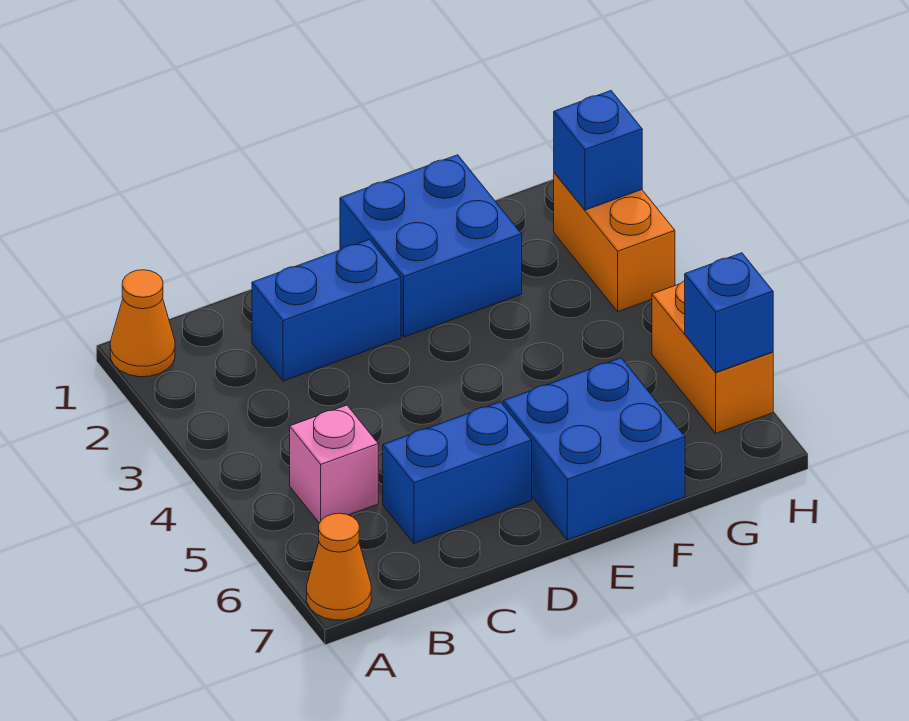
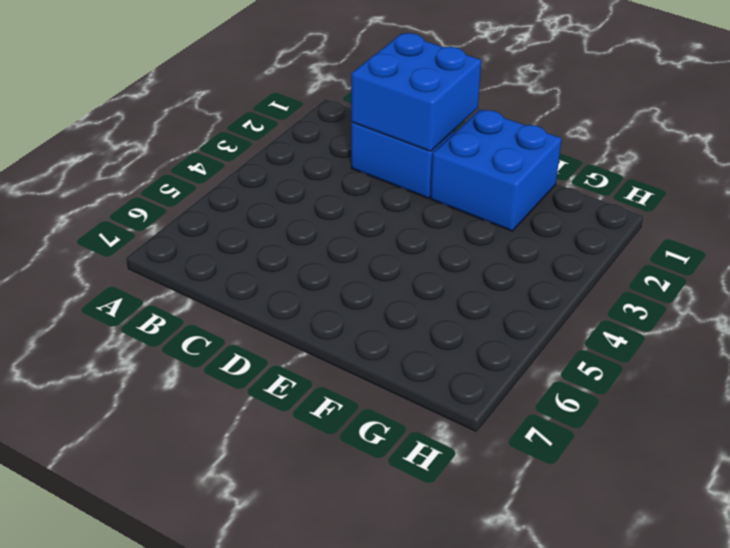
blue 2x2 brick [351,33,481,151] -> blue 2x2 brick moved to [503,358,685,540]
none -> orange 1x1 cone [110,270,175,377]
none -> orange 1x1 cone [307,513,371,620]

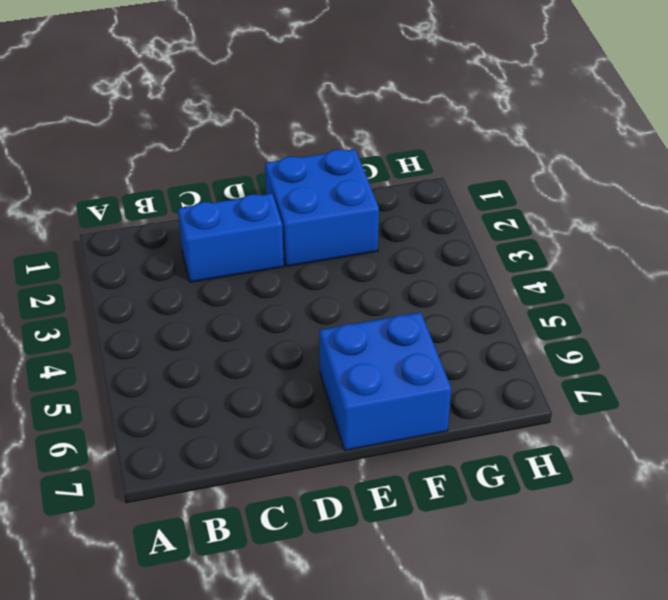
none -> orange 1x1 cone [110,270,175,377]
none -> orange 1x1 cone [307,513,371,620]

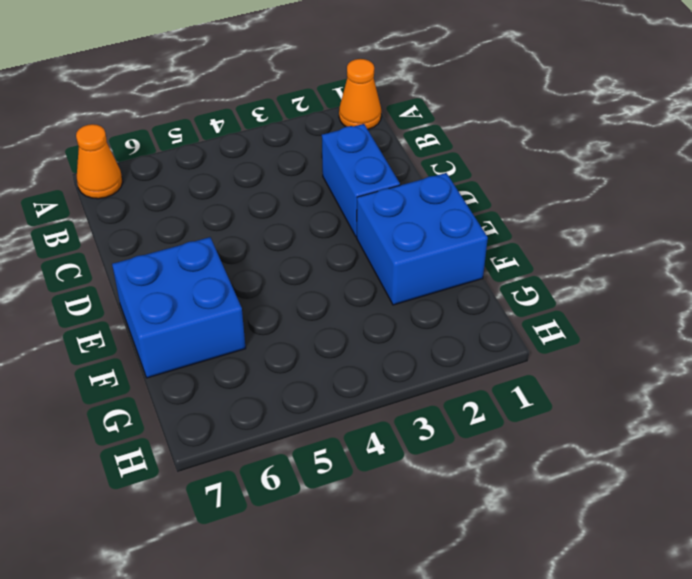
none -> pink 1x1 brick [290,405,378,523]
none -> blue 1x2 brick [383,402,532,543]

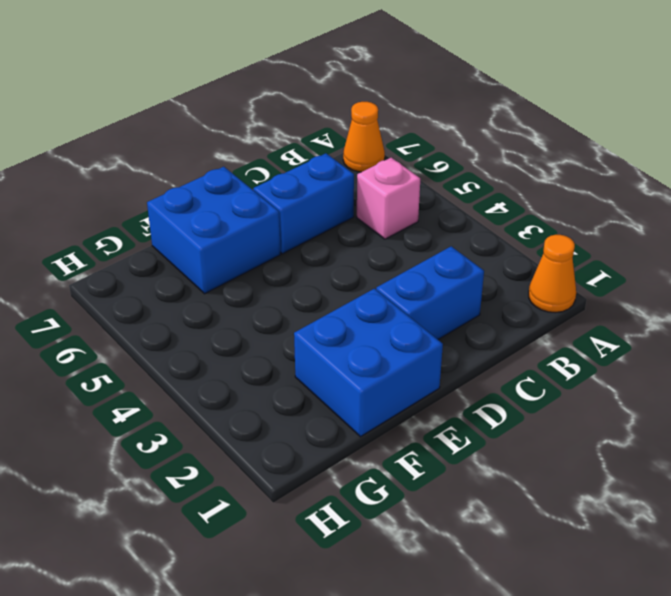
none -> orange 1x2 brick [554,173,675,312]
none -> orange 1x2 brick [652,281,773,433]

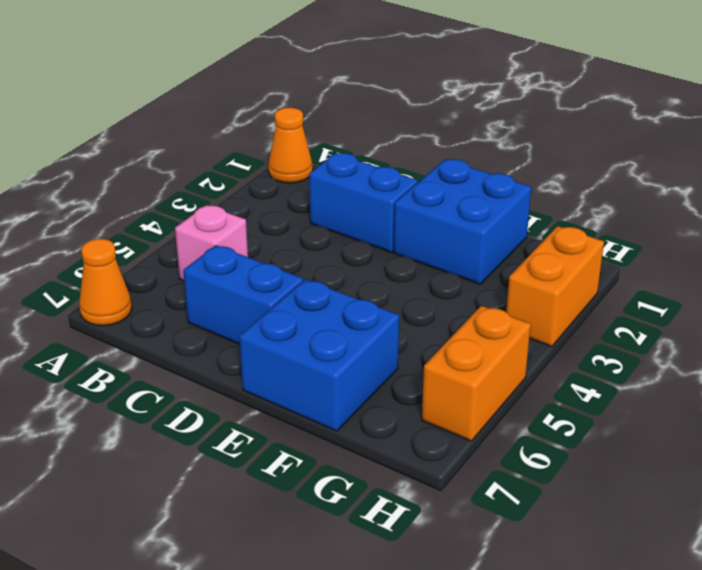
none -> blue 1x1 brick [554,91,642,210]
none -> blue 1x1 brick [685,253,773,372]

